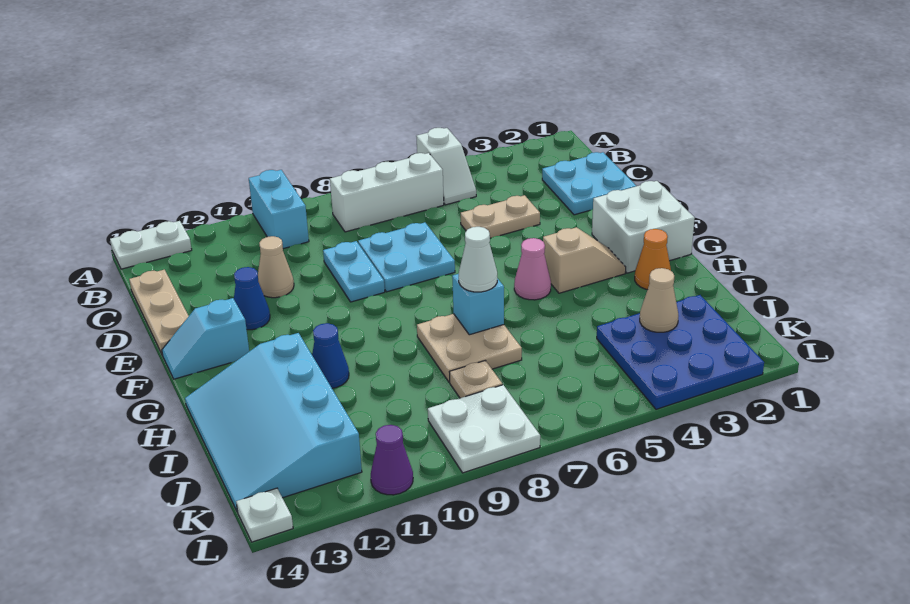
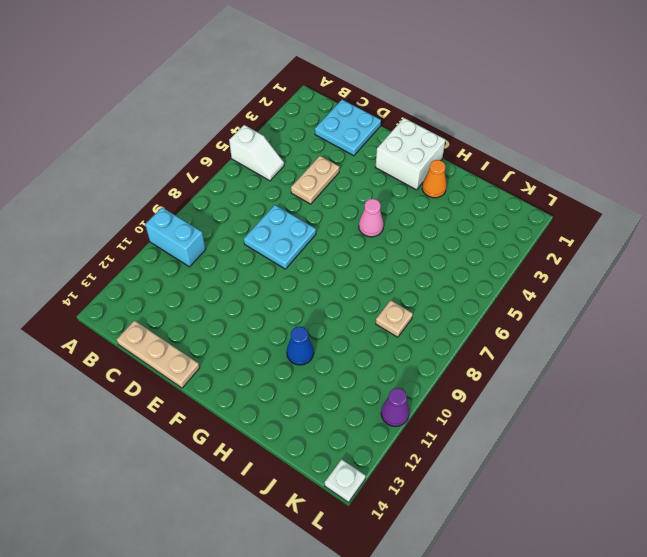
none -> white 1x2 plate [110,221,192,269]
none -> white 1x3 brick [330,153,444,232]
none -> cyan 1x2 plate [323,241,385,302]

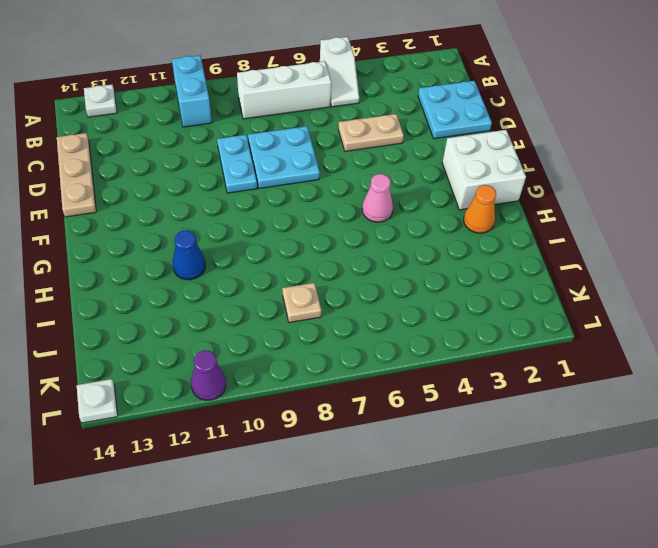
white 1x1 plate [84,85,117,117] -> white 1x2 plate [110,221,192,269]
none -> tan 1x1 cone [258,236,294,298]
none -> blue 1x1 cone [234,267,270,330]
none -> cyan 1x2 slope [162,298,249,379]

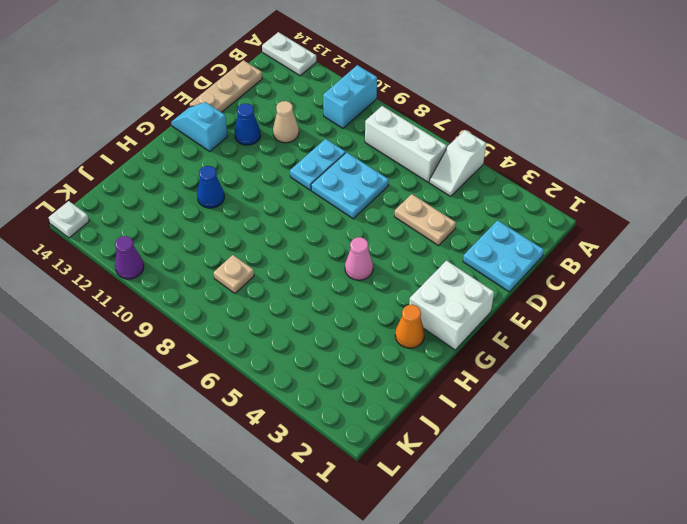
none -> tan 1x2 slope [543,227,626,293]
none -> tan 2x2 plate [417,314,522,382]
none -> cyan 3x4 slope [185,333,362,512]

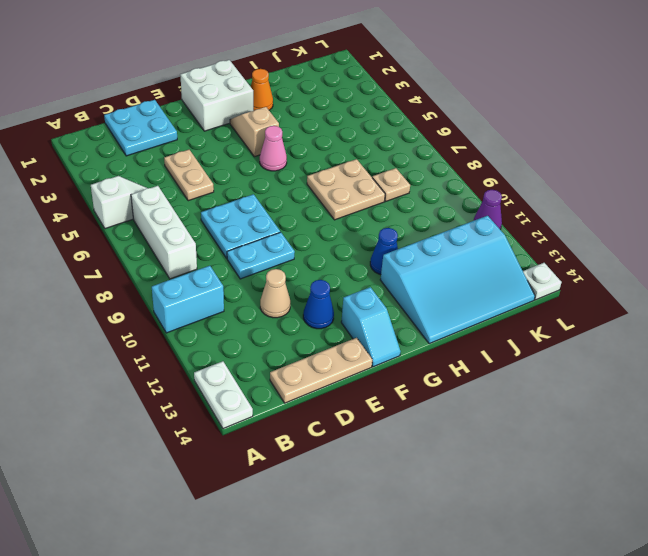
none -> blue 3x3 plate [597,295,764,409]
none -> white 2x2 plate [428,385,540,473]
none -> cyan 1x1 brick [452,274,504,335]

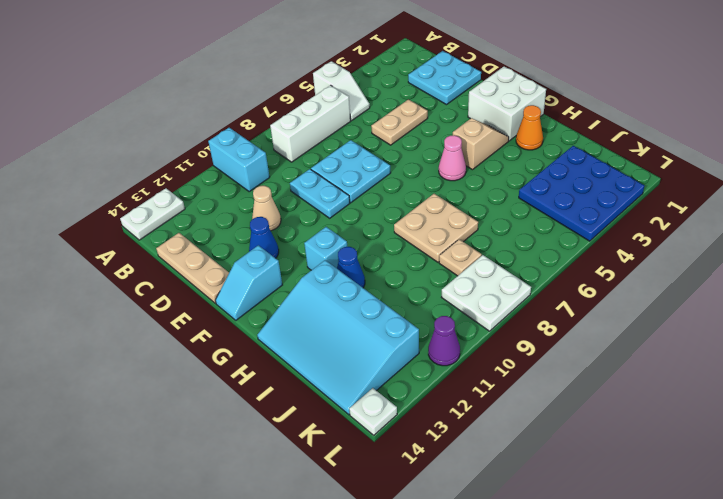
cyan 1x1 brick [304,227,347,270] -> cyan 1x1 brick moved to [452,274,504,335]
none -> tan 1x1 cone [640,268,678,332]
none -> white 1x1 cone [459,227,497,292]

